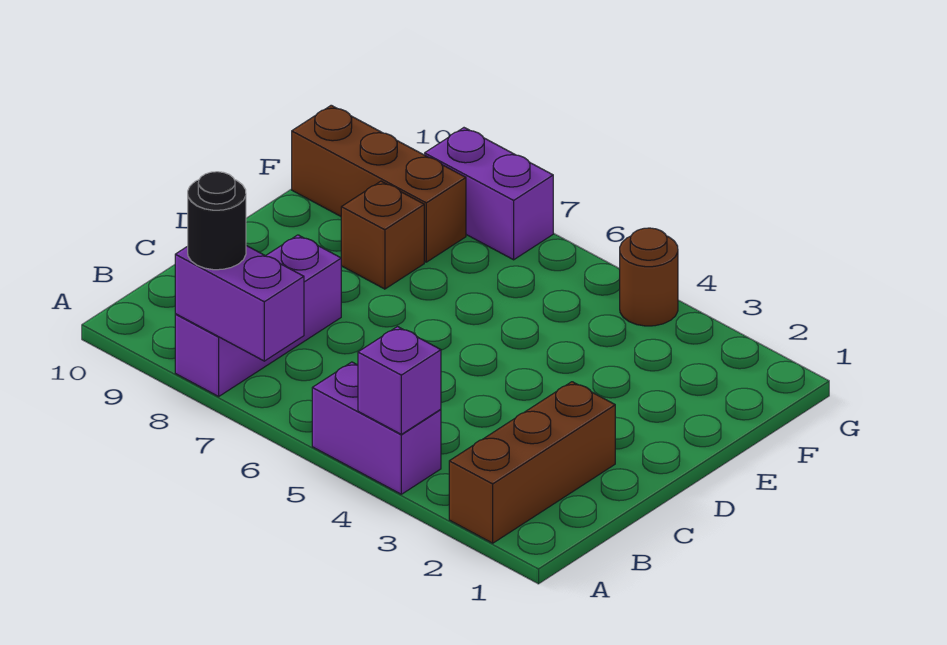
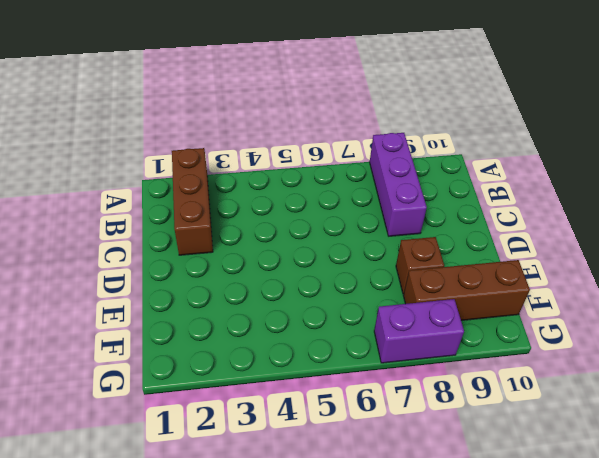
none -> purple 1x2 brick [312,362,441,494]
none -> brown 1x1 round brick [620,228,678,326]

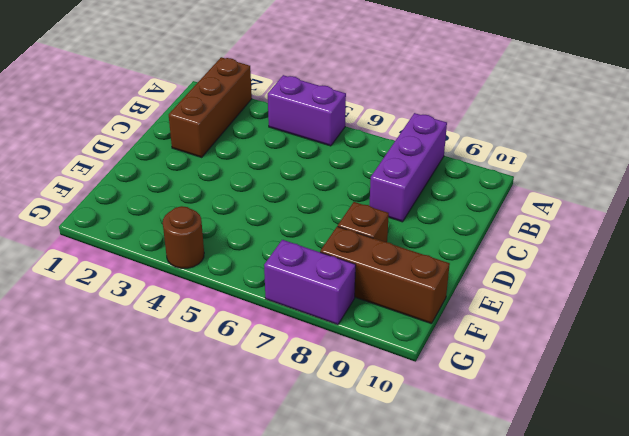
none -> purple 1x1 brick [358,327,441,434]
none -> purple 1x2 brick [175,246,304,361]

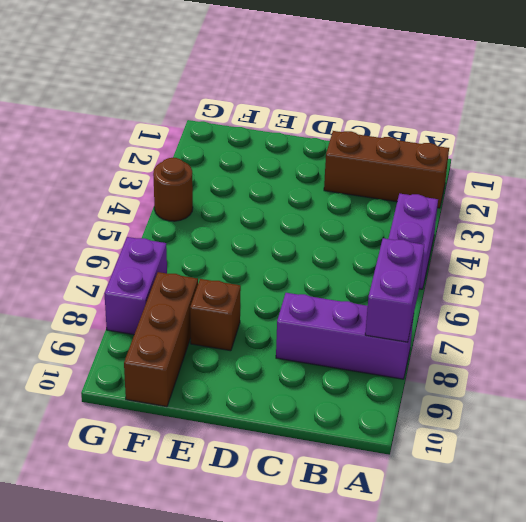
none -> purple 1x1 brick [358,327,441,434]
none -> black 1x1 round brick [188,172,246,270]

